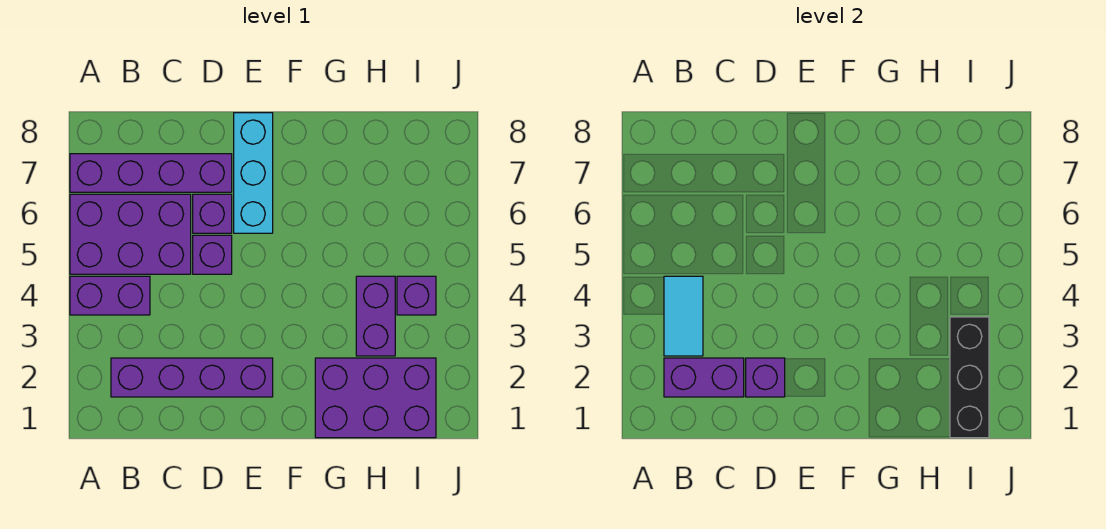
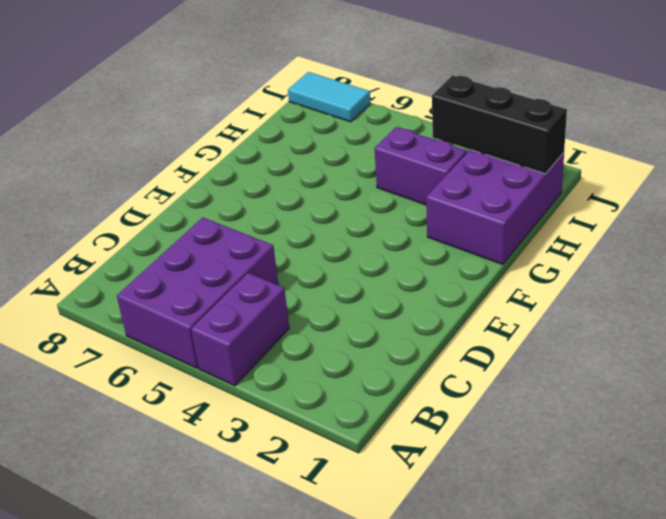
cyan 1x2 tile [288,72,370,122] -> cyan 1x2 tile moved to [664,276,703,356]
none -> purple 1x4 brick [70,154,232,192]
none -> purple 1x4 brick [111,358,273,397]
none -> purple 1x1 brick [193,235,232,274]

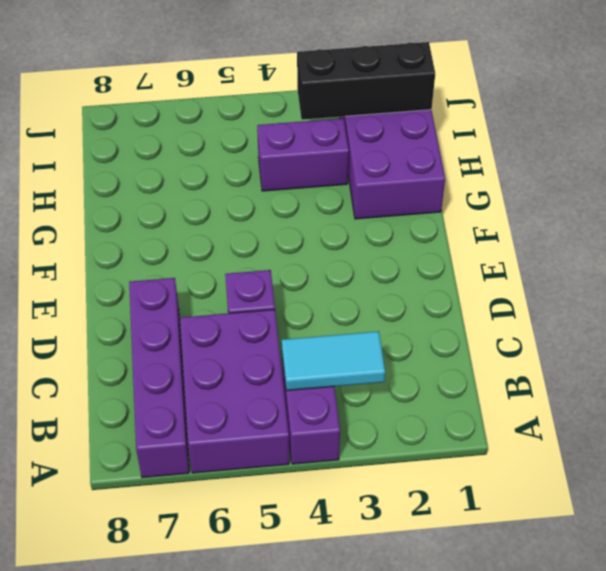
none -> purple 1x4 brick [111,358,273,397]
none -> purple 1x1 brick [193,194,232,233]
none -> cyan 1x3 brick [234,113,273,233]

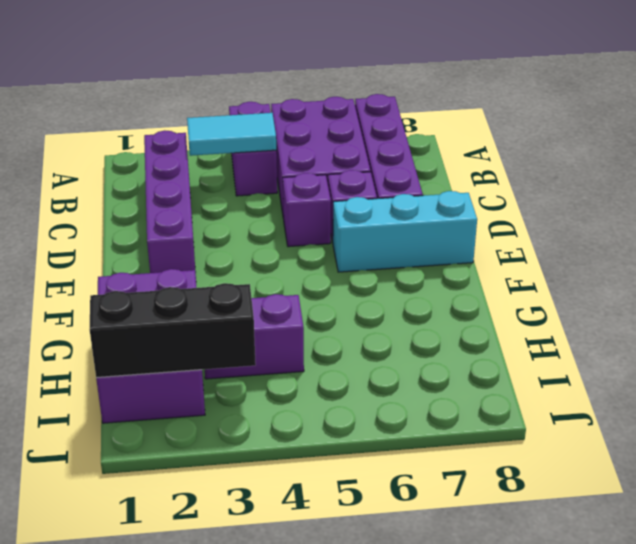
none -> purple 1x1 brick [397,276,436,315]
none -> purple 1x2 brick [664,358,744,397]
none -> purple 1x1 brick [746,358,785,397]

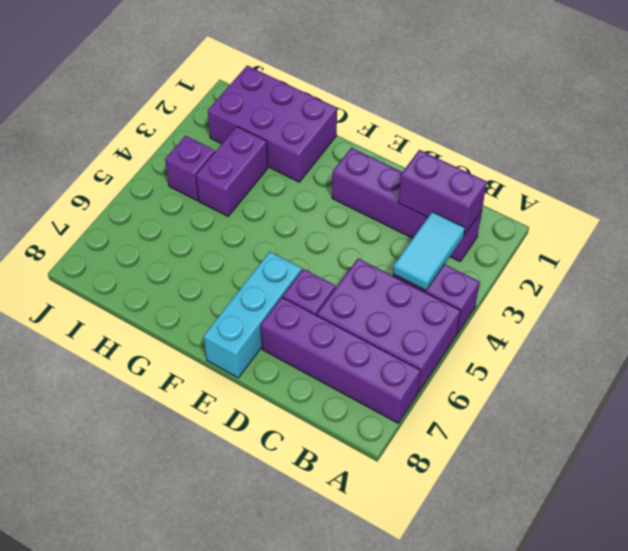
none -> purple 1x1 brick [193,235,232,274]
none -> purple 1x1 brick [746,358,785,397]
none -> black 1x3 brick [950,317,989,438]

